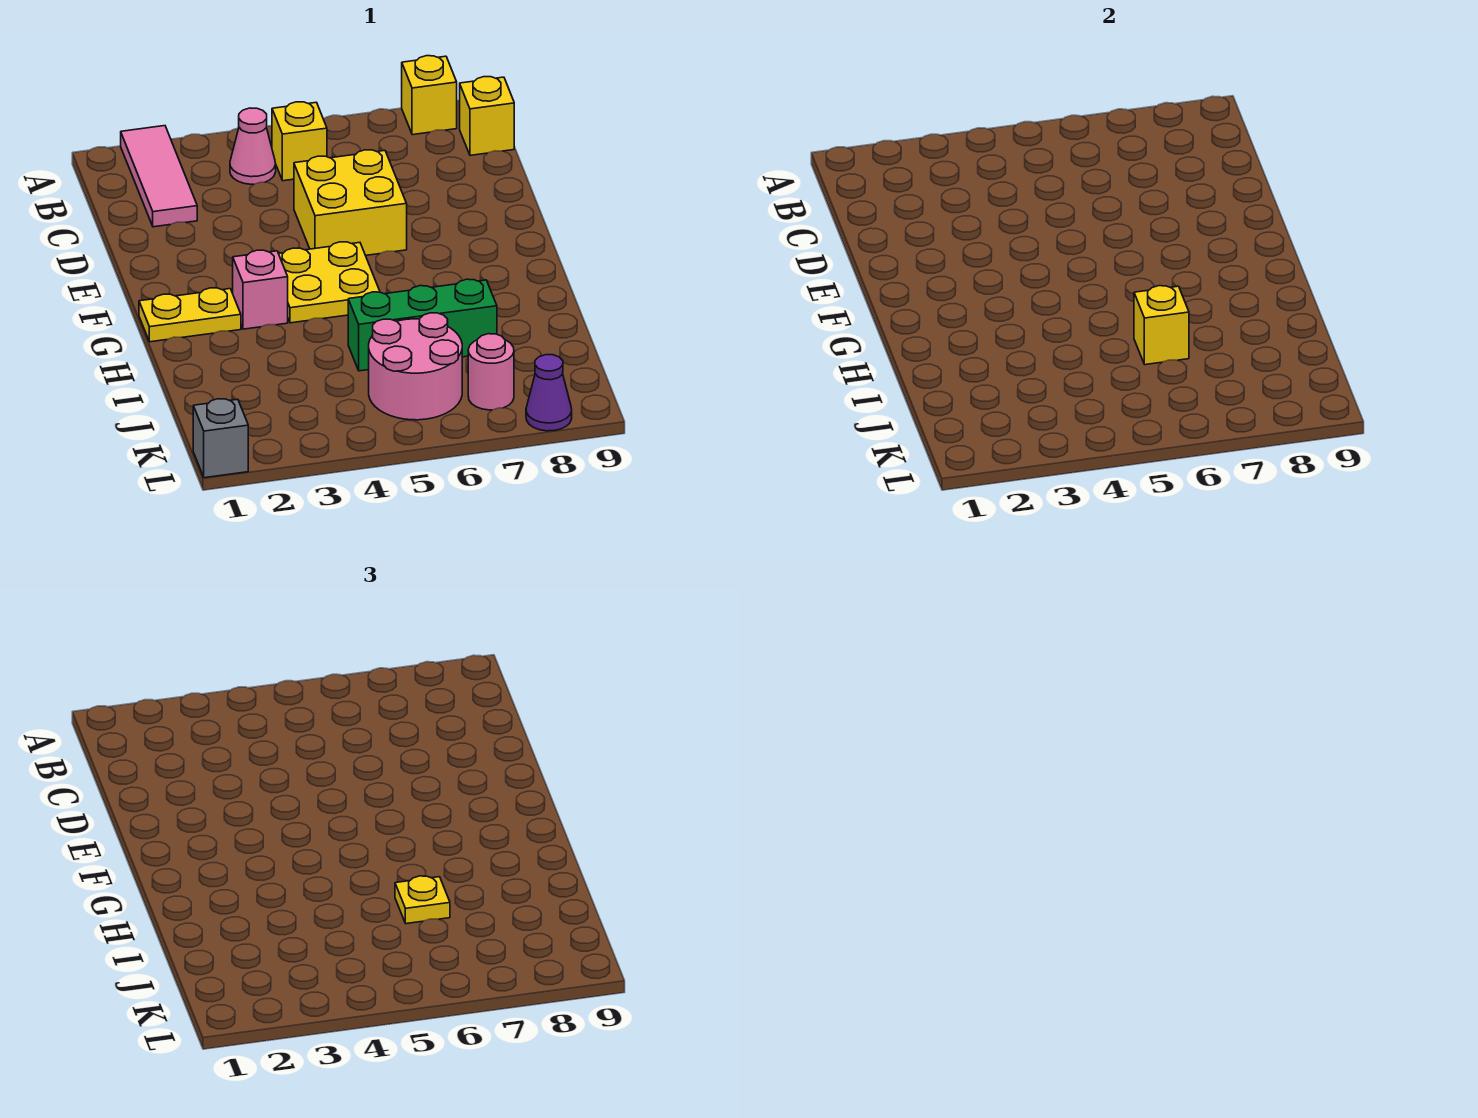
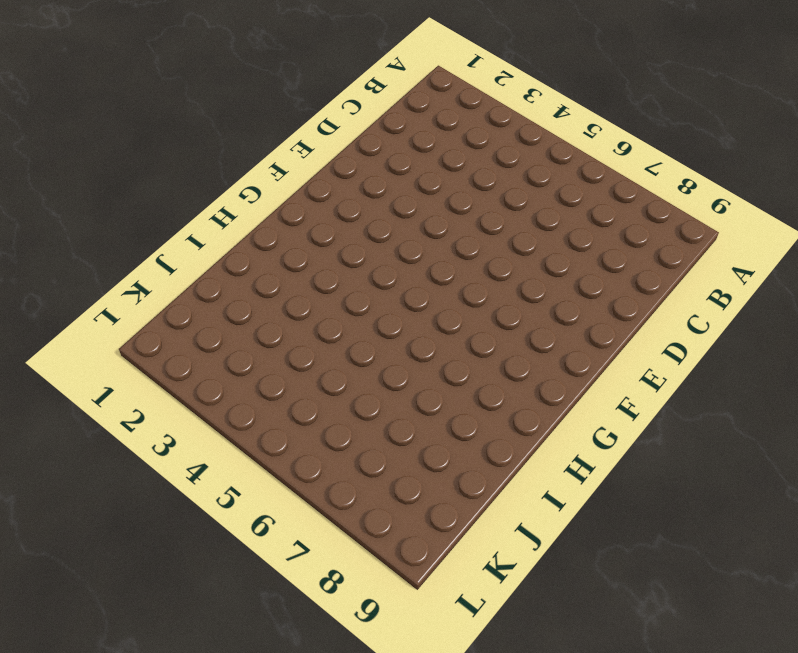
none -> pink 1x3 tile [121,126,197,227]
none -> yellow 1x1 brick [402,56,457,135]
none -> pink 1x1 cone [230,108,276,184]

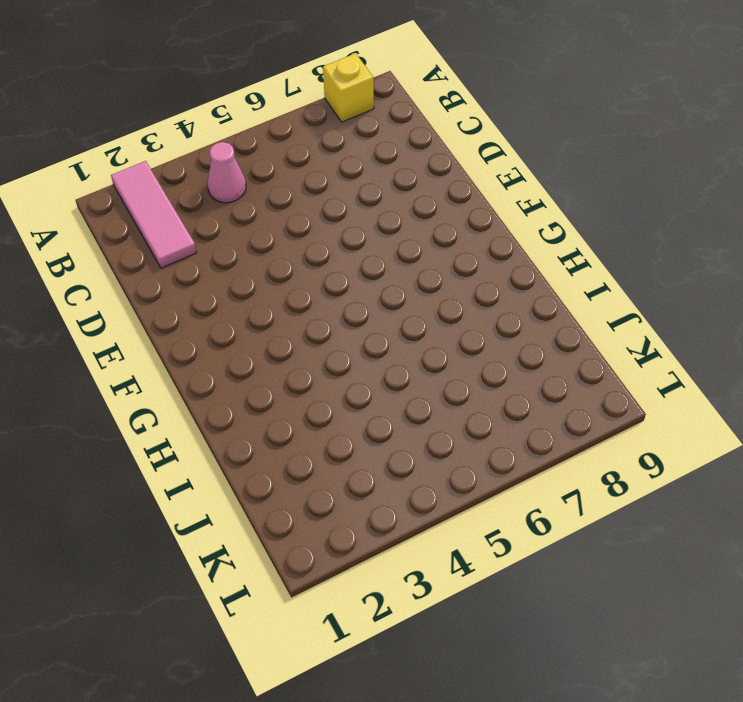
none -> yellow 1x1 brick [272,102,327,181]
none -> yellow 1x1 brick [460,77,514,155]
none -> yellow 2x2 brick [294,150,407,255]

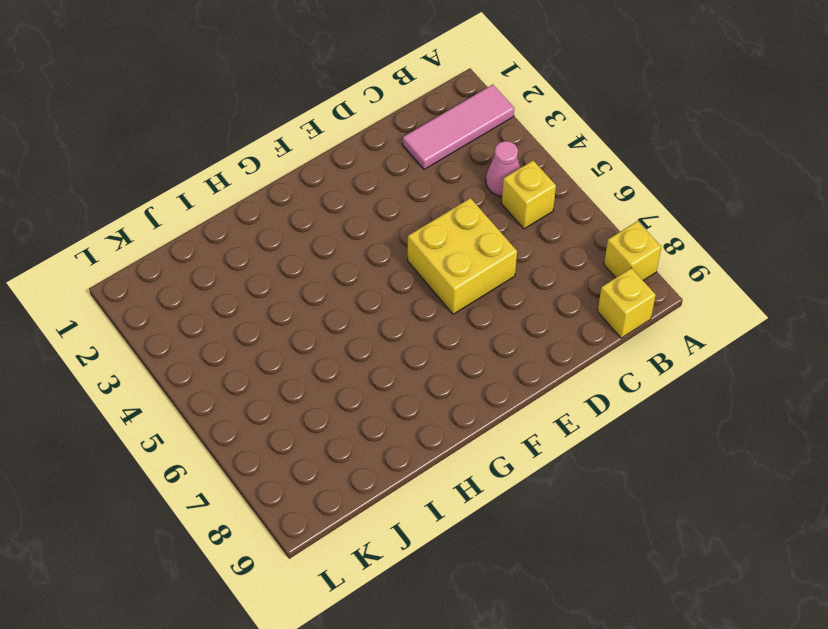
none -> yellow 2x2 plate [279,242,380,323]
none -> yellow 1x2 plate [139,288,241,342]
none -> pink 1x1 brick [233,250,288,329]

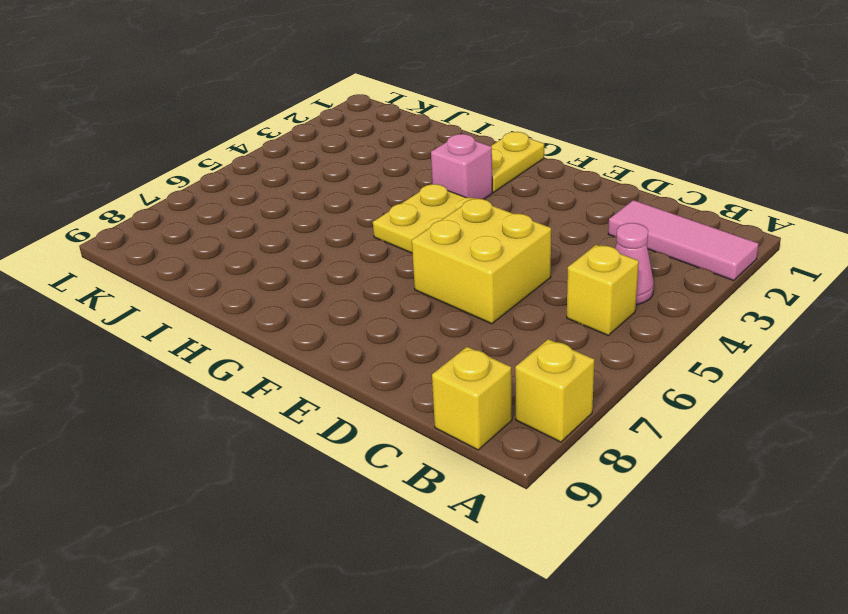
none -> green 1x3 brick [348,279,497,371]
none -> pink 2x2 round brick [369,313,462,420]
none -> pink 1x1 round brick [468,334,514,410]

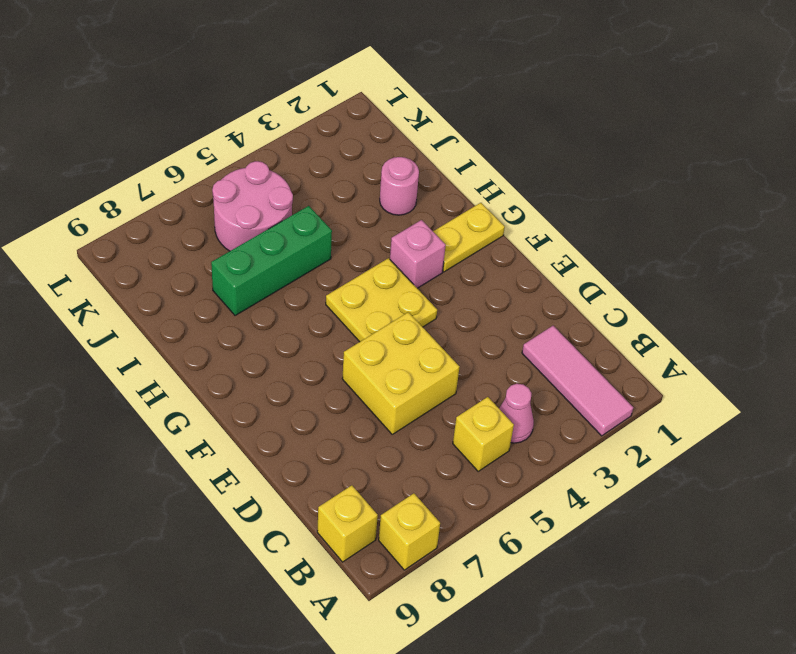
pink 1x1 round brick [380,157,419,215] -> pink 1x1 round brick moved to [468,334,514,410]
none -> grey 1x1 brick [193,399,248,478]
none -> purple 1x1 cone [526,355,572,431]
none -> yellow 1x1 brick [1134,286,1189,365]

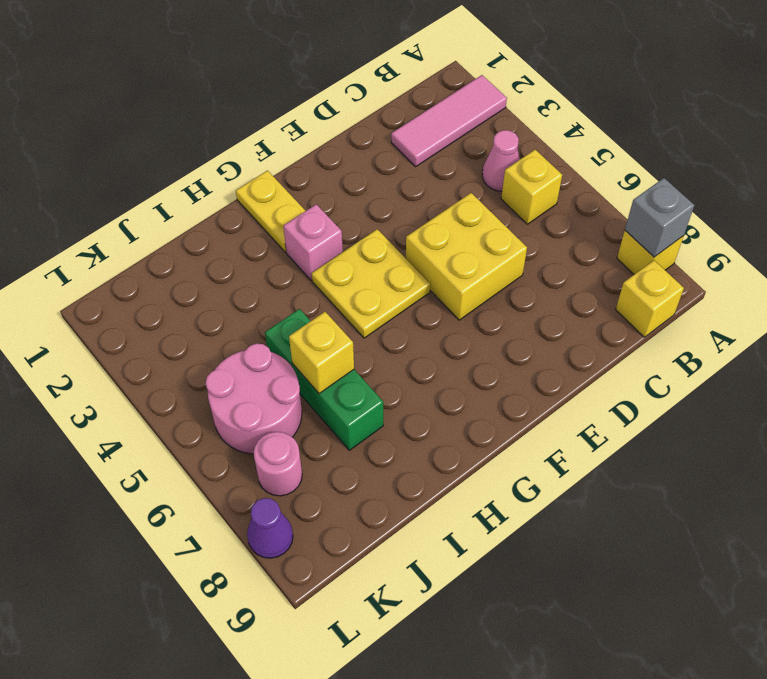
grey 1x1 brick [625,178,694,257] -> grey 1x1 brick moved to [193,399,248,478]
none -> yellow 1x1 plate [395,876,450,924]

